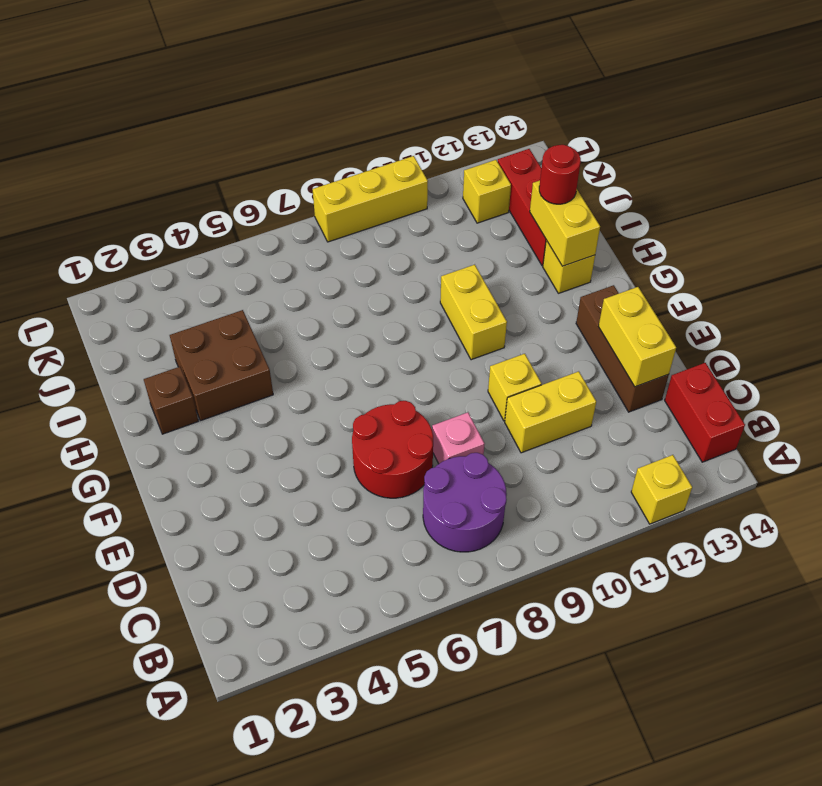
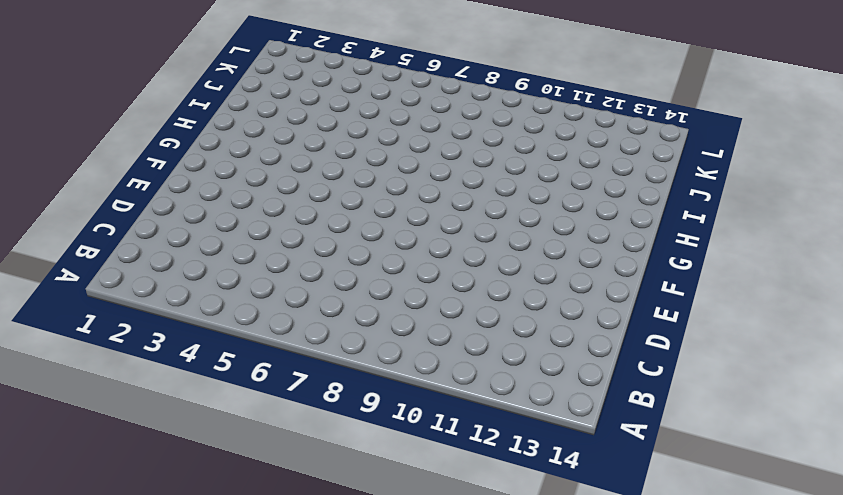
none -> yellow 1x1 brick [631,455,692,524]
none -> purple 2x2 round brick [423,453,507,552]
none -> red 1x2 brick [665,363,745,462]

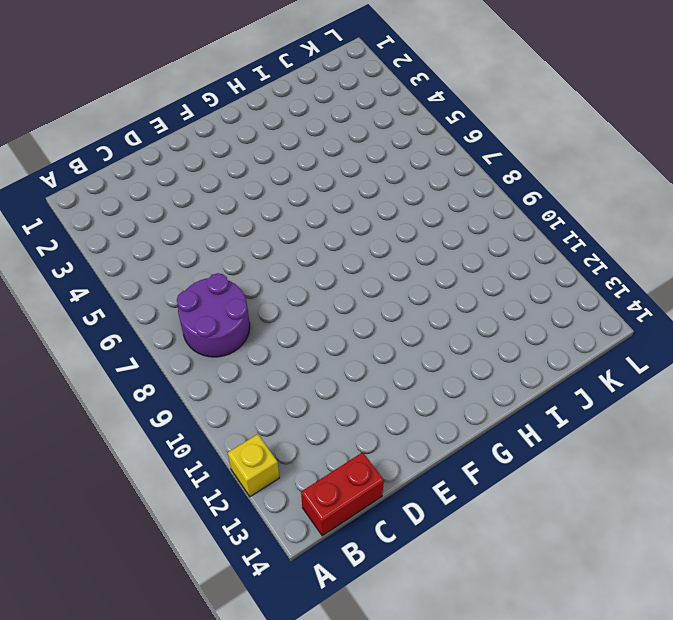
none -> red 2x2 round brick [352,401,433,498]
none -> pink 1x1 brick [432,412,484,464]
none -> yellow 1x2 brick [505,371,596,453]

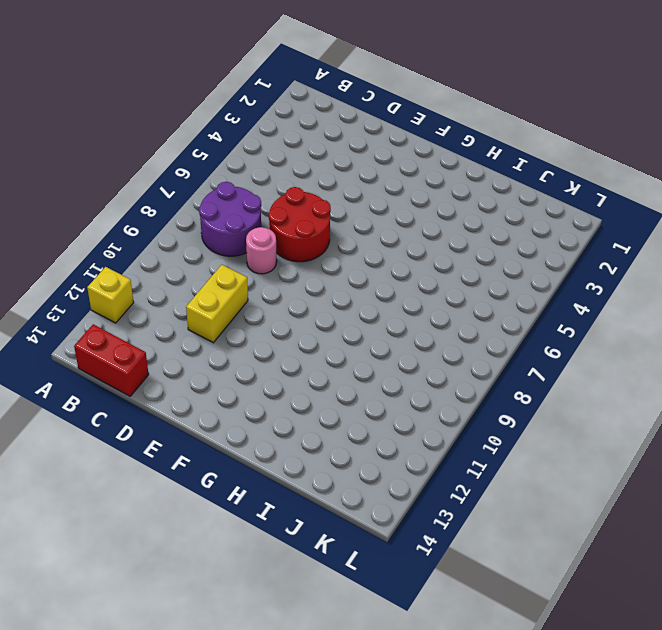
pink 1x1 round brick [246,227,277,274] -> pink 1x1 brick [432,412,484,464]
none -> brown 1x3 brick [576,285,669,412]
none -> yellow 1x1 brick [488,354,542,421]
none -> yellow 1x2 brick [440,265,507,360]

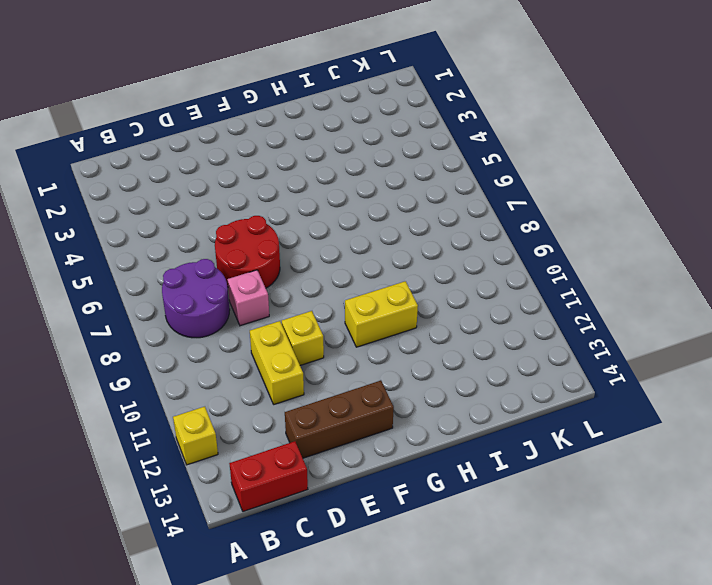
none -> brown 1x1 brick [144,367,198,434]
none -> brown 2x2 brick [170,310,273,421]
none -> yellow 1x1 brick [543,240,595,293]

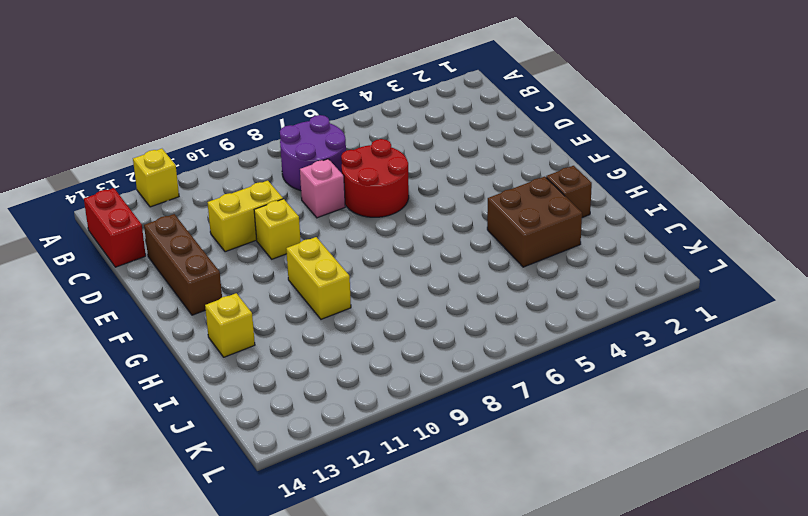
none -> red 1x3 brick [498,149,546,266]
none -> yellow 1x1 brick [463,160,511,223]
none -> yellow 1x3 brick [313,156,428,242]

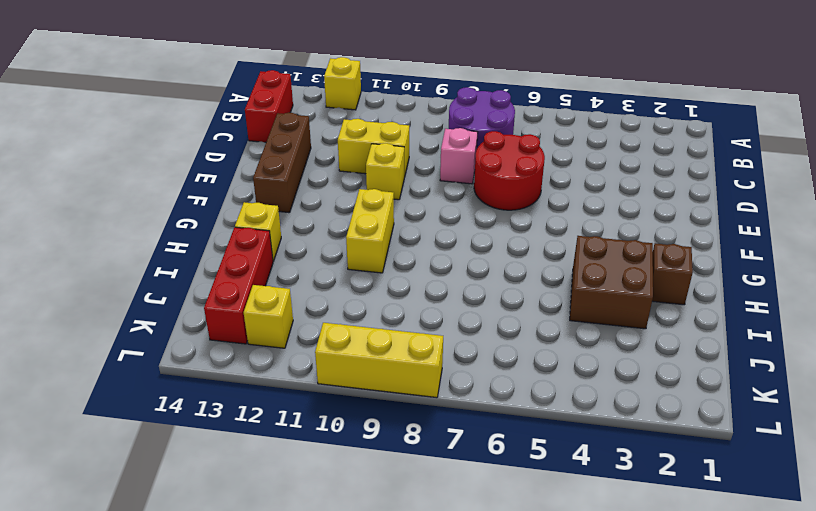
none -> yellow 1x2 brick [598,287,676,387]
none -> yellow 1x2 brick [530,181,600,266]
none -> red 1x1 round brick [539,145,581,204]

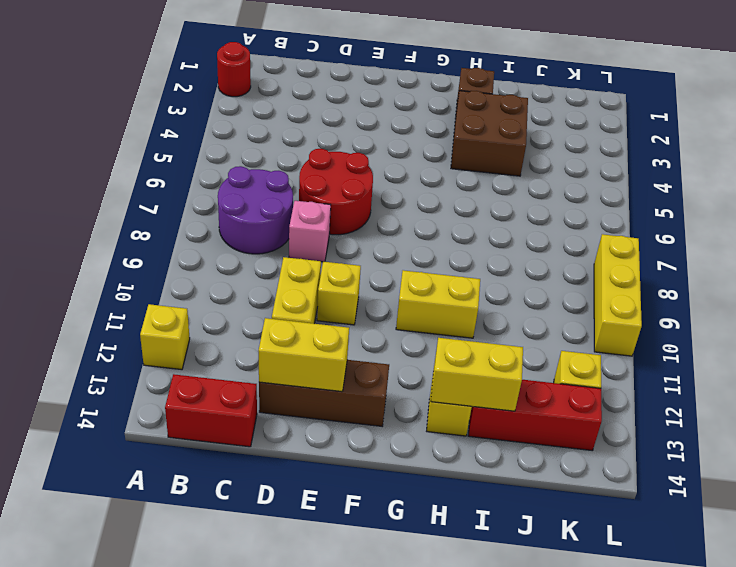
red 1x1 round brick [217,42,251,97] -> red 1x1 round brick moved to [539,145,581,204]

